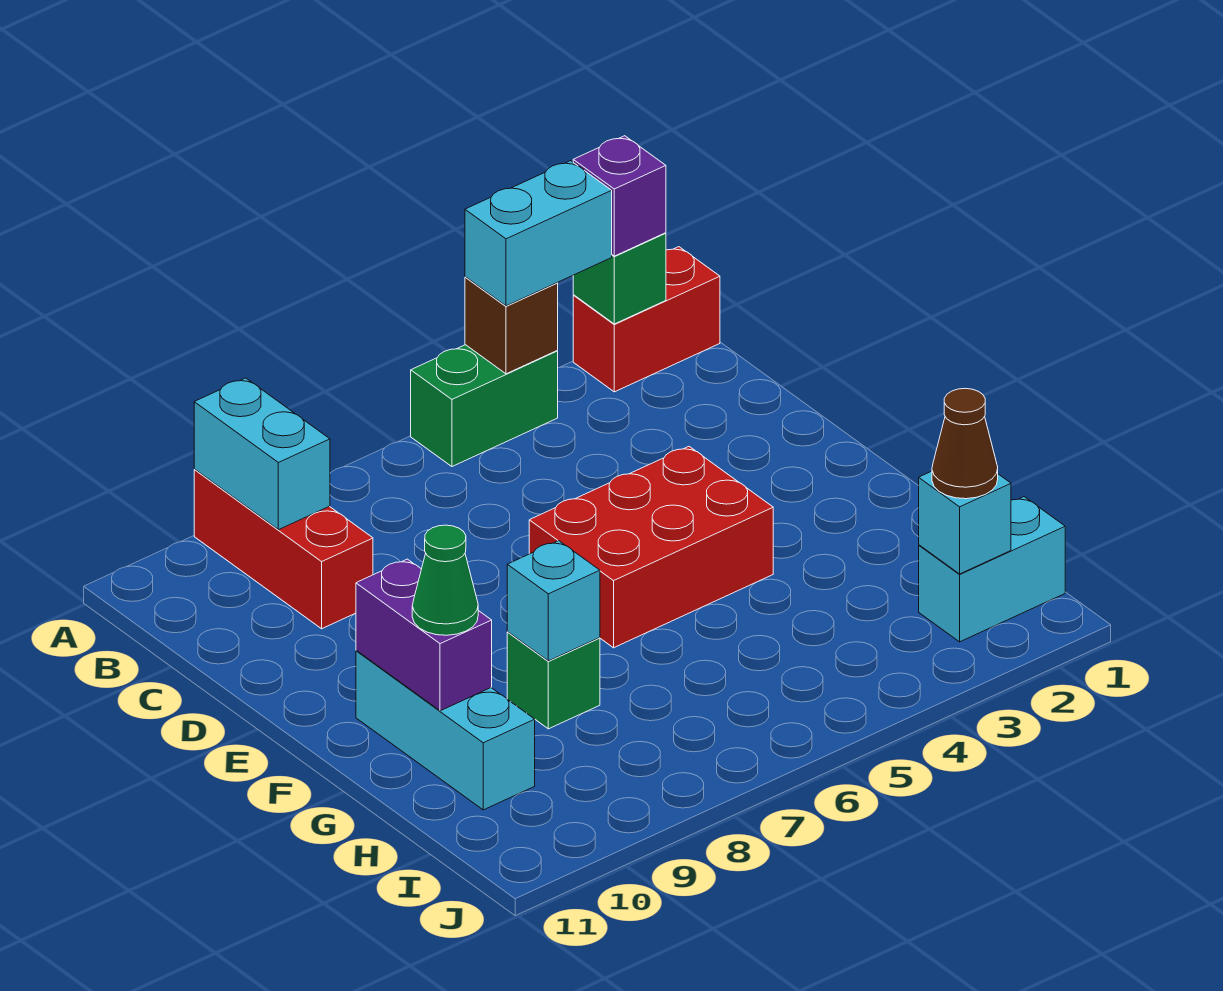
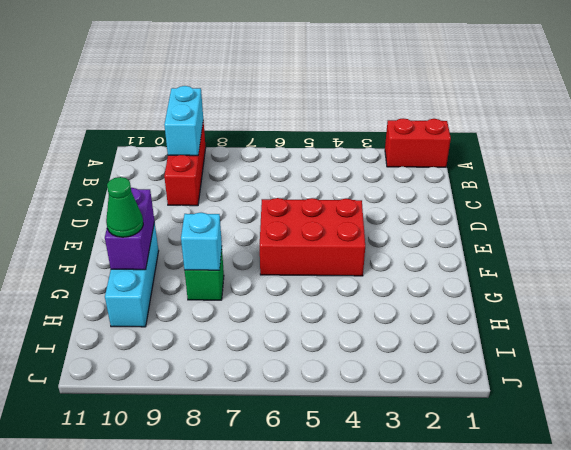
none -> green 1x2 brick [411,345,558,467]
none -> cyan 1x2 brick [919,497,1065,642]
none -> green 1x1 brick [573,233,666,324]

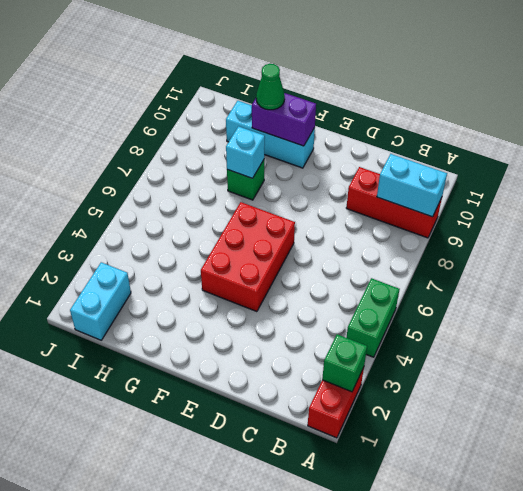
none -> brown 1x1 brick [465,277,558,374]
none -> cyan 1x1 brick [919,471,1011,574]
none -> purple 1x1 brick [573,136,666,256]

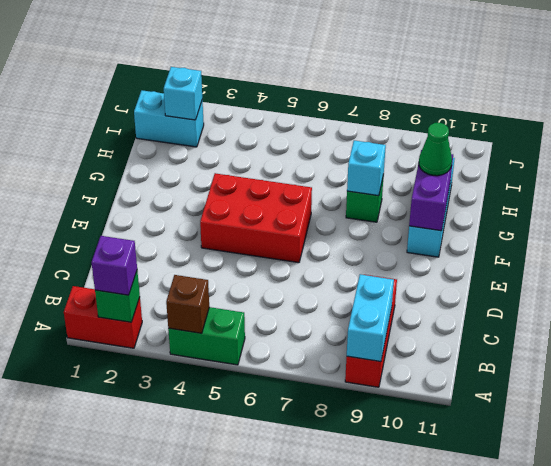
none -> cyan 1x2 brick [465,161,612,306]
none -> brown 1x1 cone [932,388,998,499]

